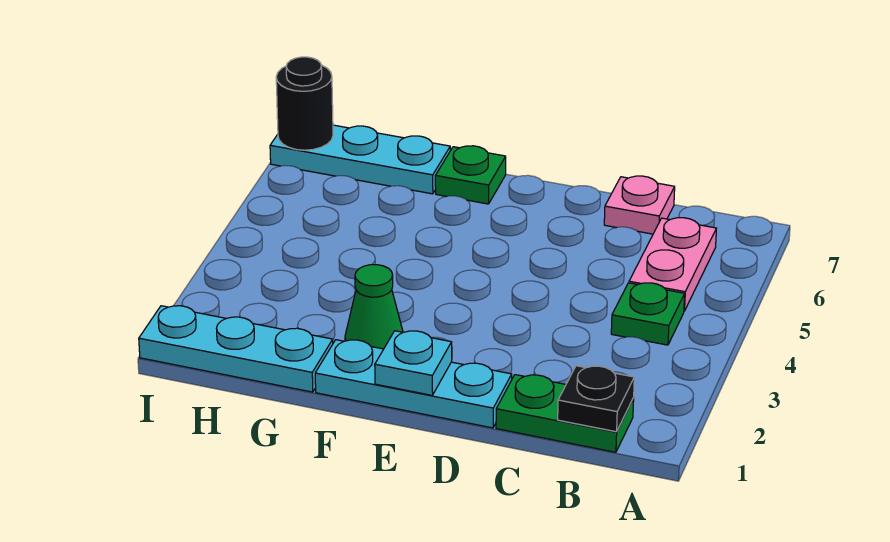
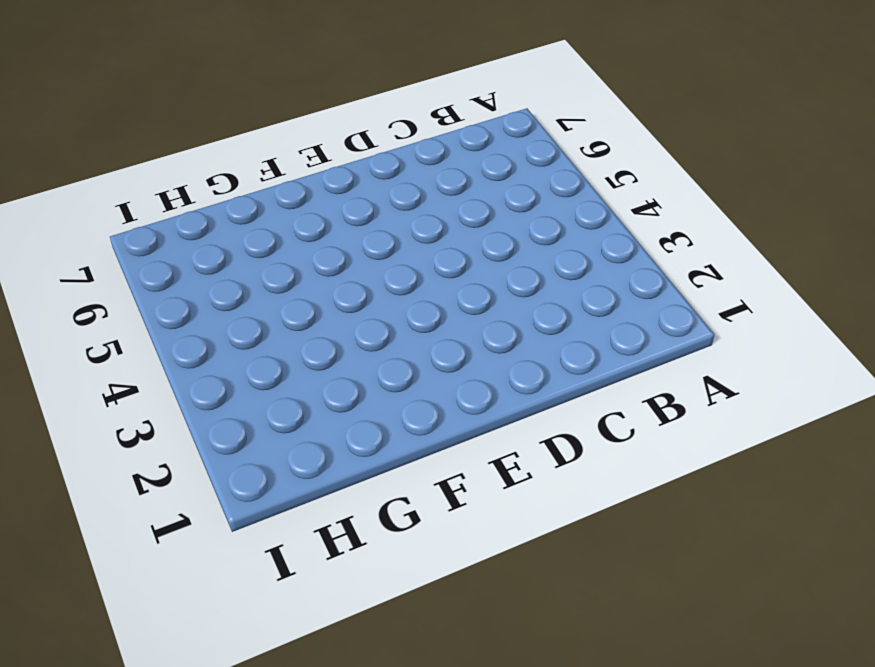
none -> green 1x2 plate [496,375,634,452]
none -> green 1x1 plate [611,283,685,345]
none -> pink 1x2 plate [629,218,716,311]

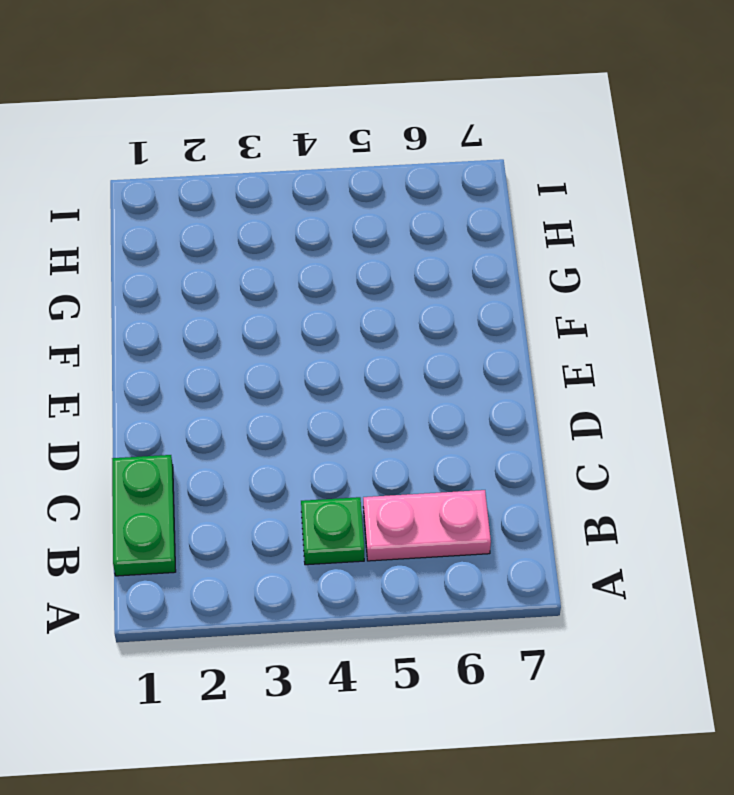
none -> pink 1x1 plate [604,176,675,234]
none -> cyan 1x3 plate [315,340,512,428]
none -> green 1x1 cone [345,265,403,349]

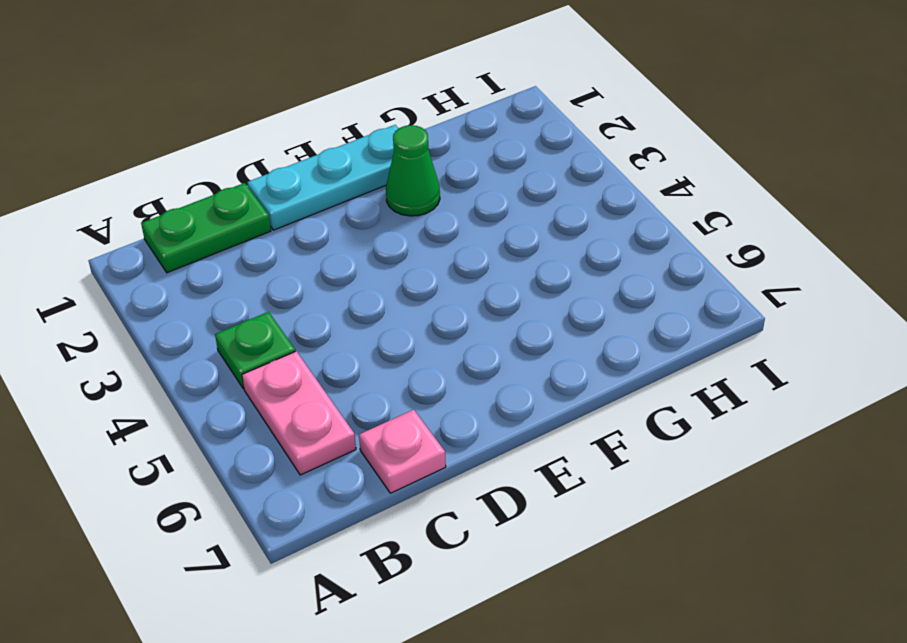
none -> green 1x1 plate [435,146,506,204]
none -> cyan 1x3 plate [139,306,333,392]
none -> cyan 1x3 plate [270,125,450,194]

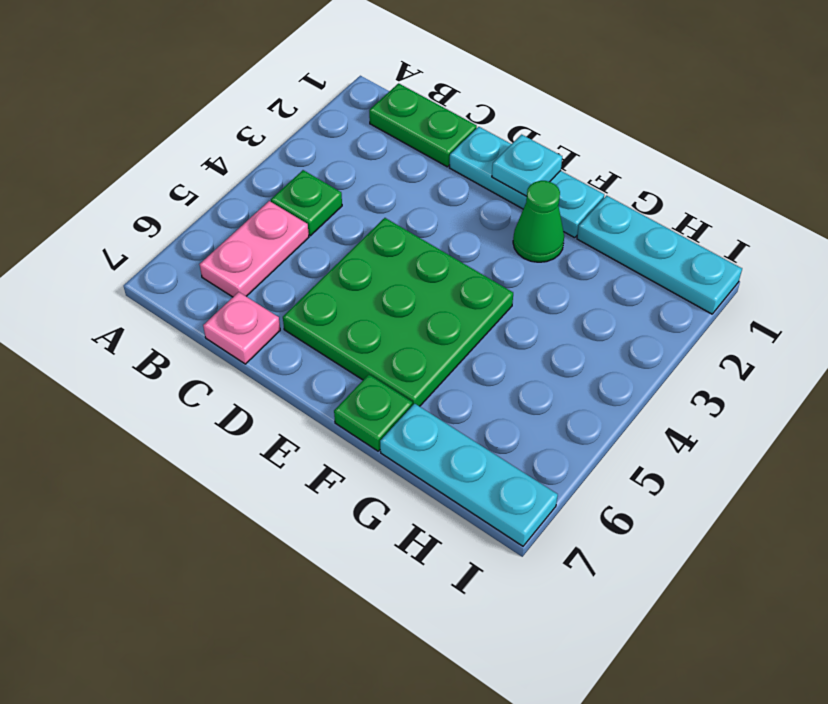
green 3x3 plate [283,218,513,406] -> none
none -> black 1x1 plate [558,366,634,432]
none -> black 1x1 round brick [276,57,333,150]

